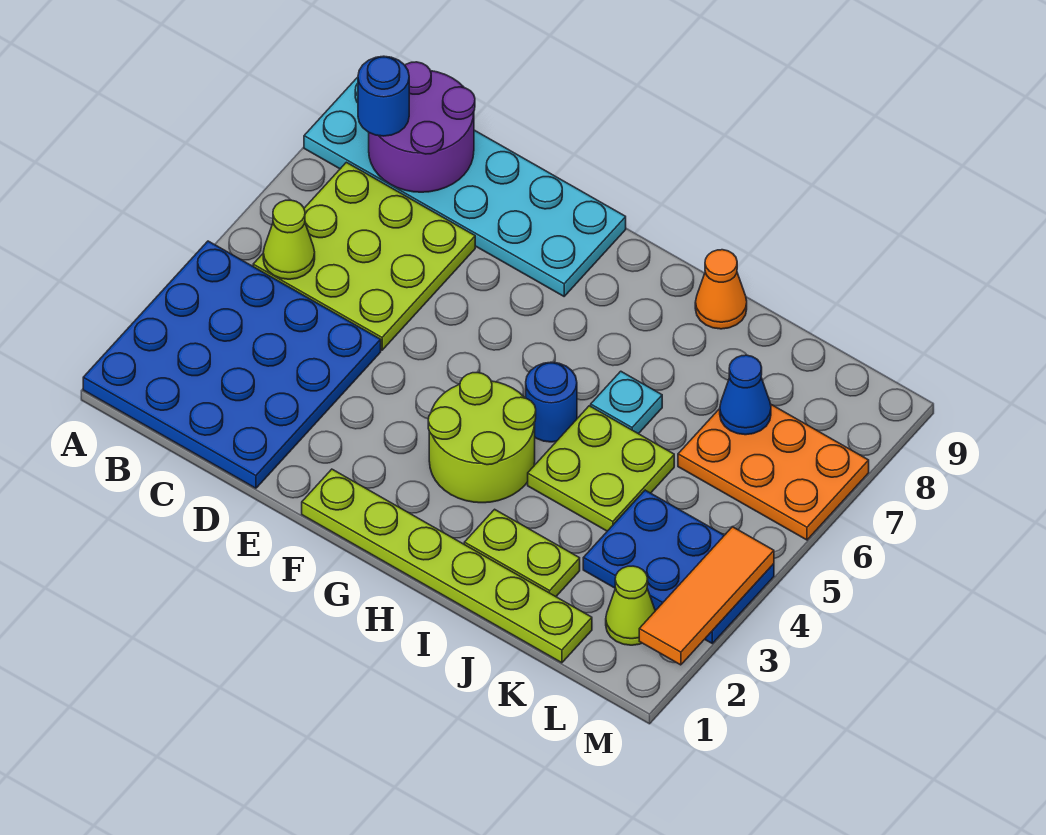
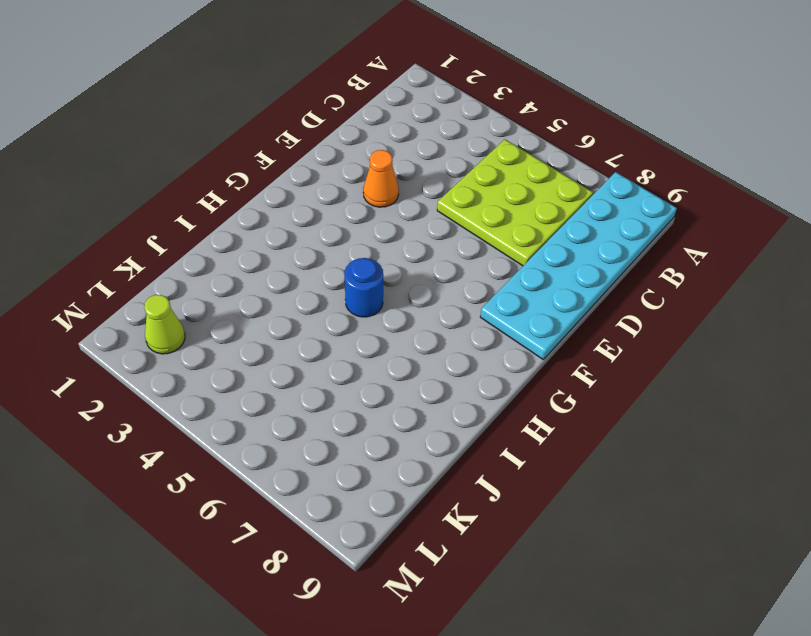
orange 1x1 cone [363,150,399,207] -> orange 1x1 cone moved to [695,250,747,329]
none -> blue 4x4 plate [83,241,381,488]
none -> lime 1x6 plate [302,469,592,663]
none -> lime 2x2 round brick [428,373,536,503]

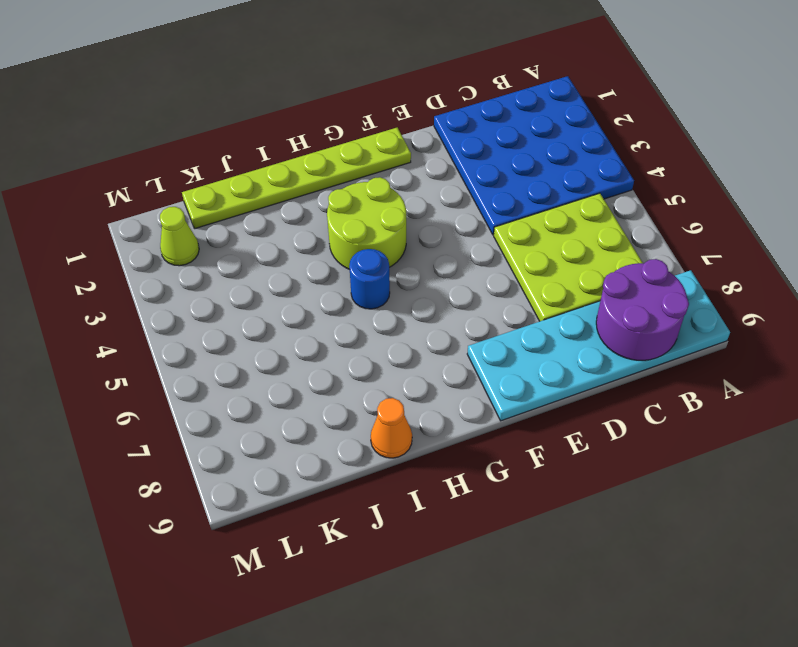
none -> lime 1x2 plate [464,509,580,597]
none -> lime 2x2 plate [528,406,674,531]
none -> cyan 1x1 plate [591,371,662,434]

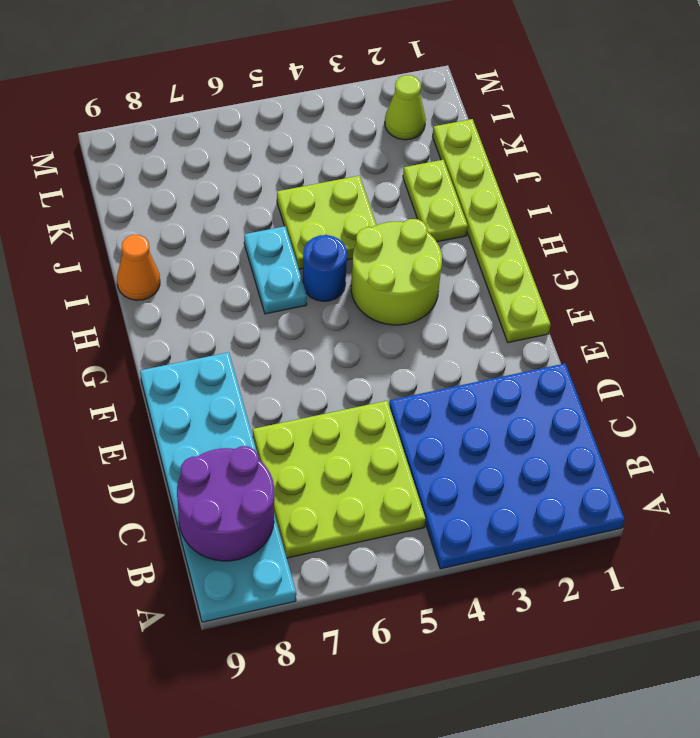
cyan 1x2 plate [244,226,307,314] -> cyan 1x1 plate [591,371,662,434]
none -> blue 2x3 plate [583,490,774,643]
none -> orange 2x3 plate [678,404,869,540]
none -> lime 1x1 cone [263,200,315,279]

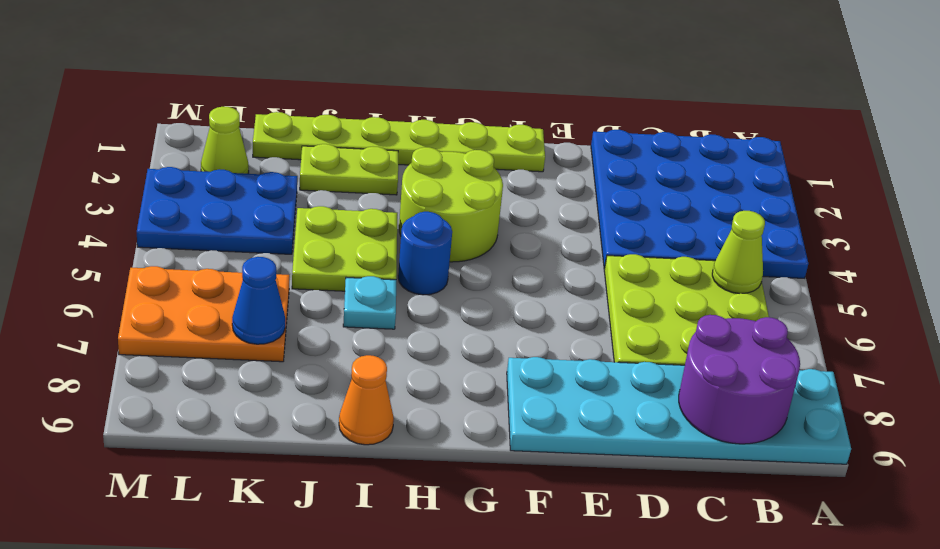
none -> orange 1x3 tile [639,527,774,665]
none -> blue 1x1 round brick [358,56,409,136]

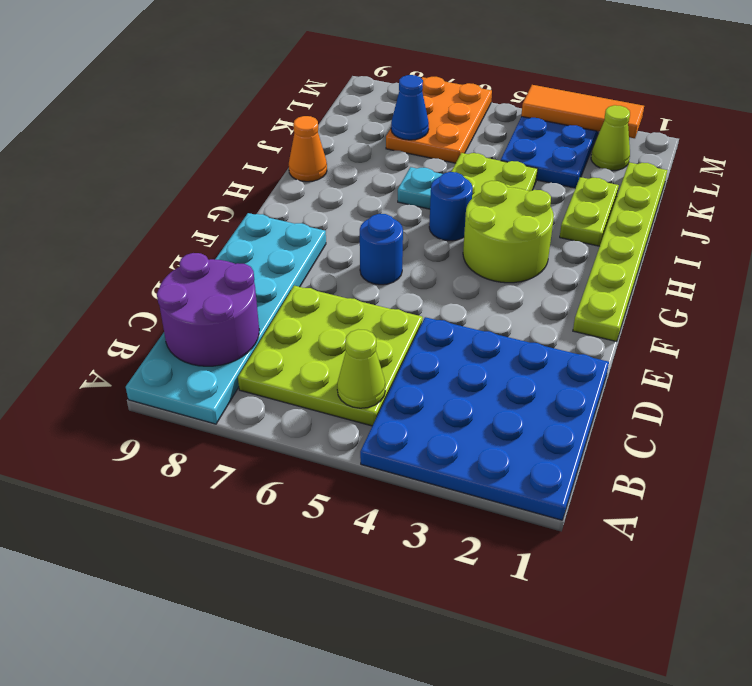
blue 1x1 round brick [360,214,403,285] -> blue 1x1 round brick moved to [358,56,409,136]

